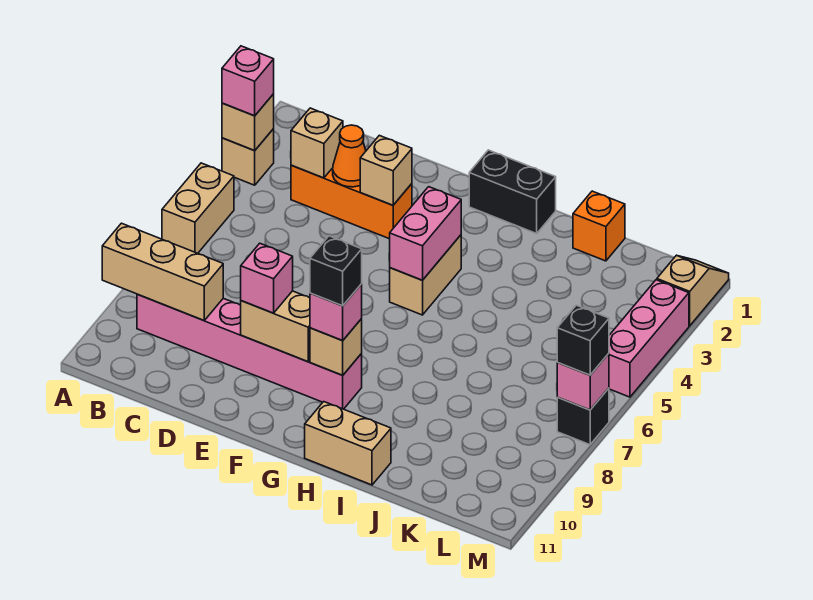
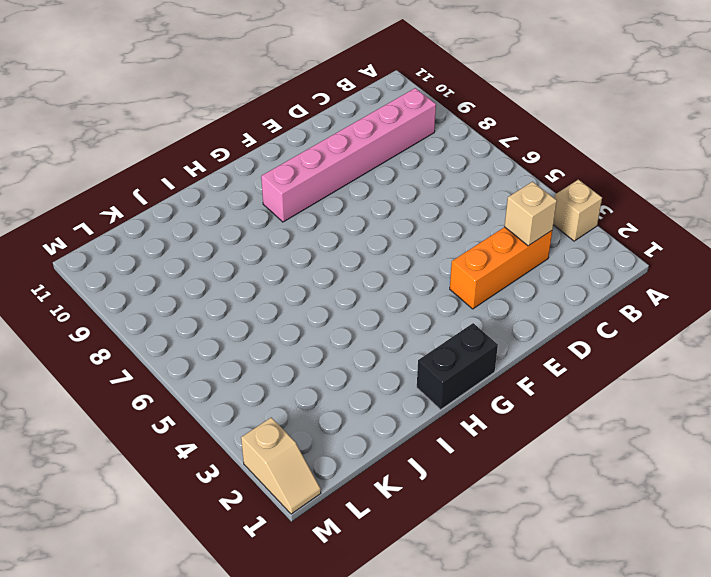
none -> tan 1x2 brick [162,163,234,253]
none -> tan 1x2 brick [390,235,461,315]
none -> tan 1x2 brick [305,402,391,485]

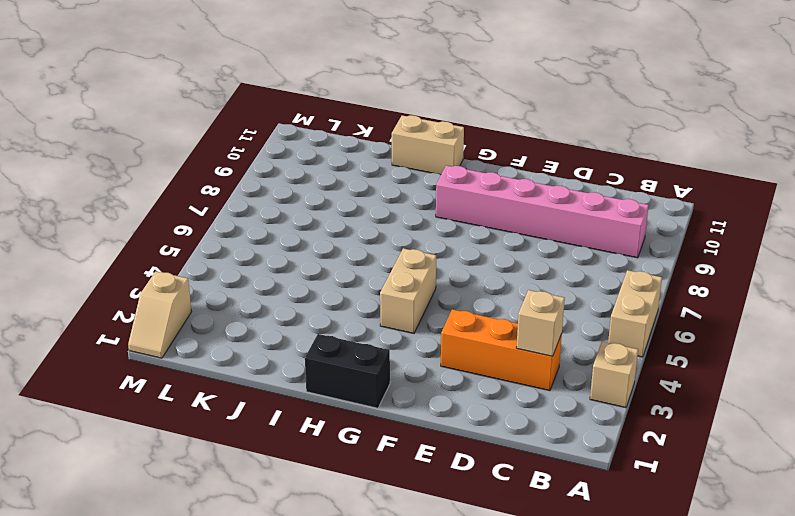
none -> orange 1x1 brick [573,191,625,261]
none -> pink 1x3 brick [609,280,689,397]
none -> black 1x1 brick [557,388,609,445]

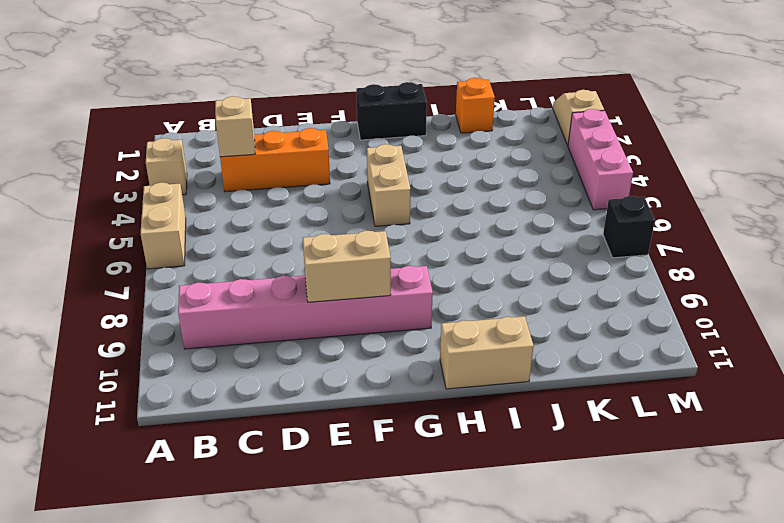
none -> tan 1x1 brick [222,94,274,151]
none -> tan 1x3 brick [102,223,223,320]
none -> orange 1x1 cone [333,125,366,187]

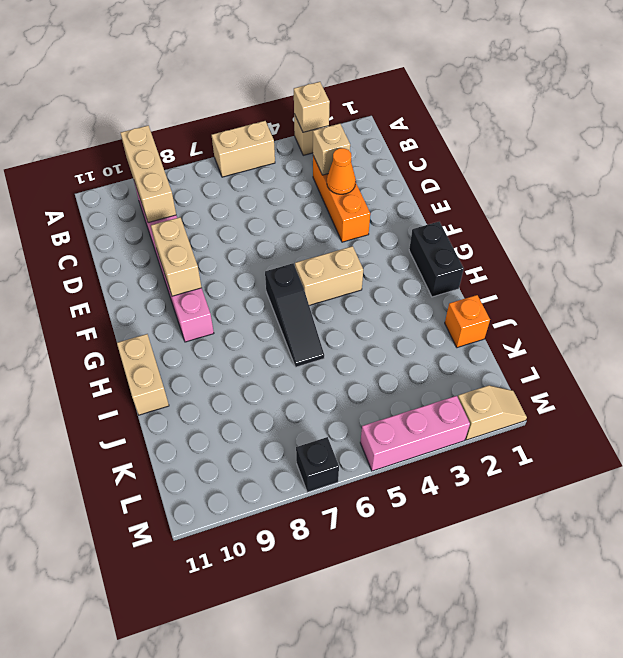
black 1x3 slope [265,263,324,367] -> none
none -> tan 1x1 brick [360,135,412,205]
none -> pink 1x2 brick [390,187,461,280]
none -> tan 1x1 brick [310,319,362,375]

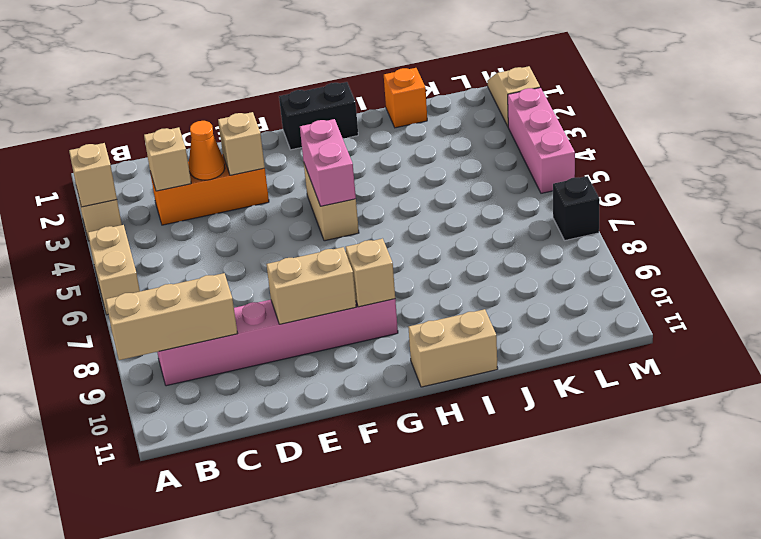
none -> pink 1x1 brick [557,353,609,410]
none -> pink 1x1 brick [222,46,274,116]
none -> pink 1x1 brick [241,243,293,313]

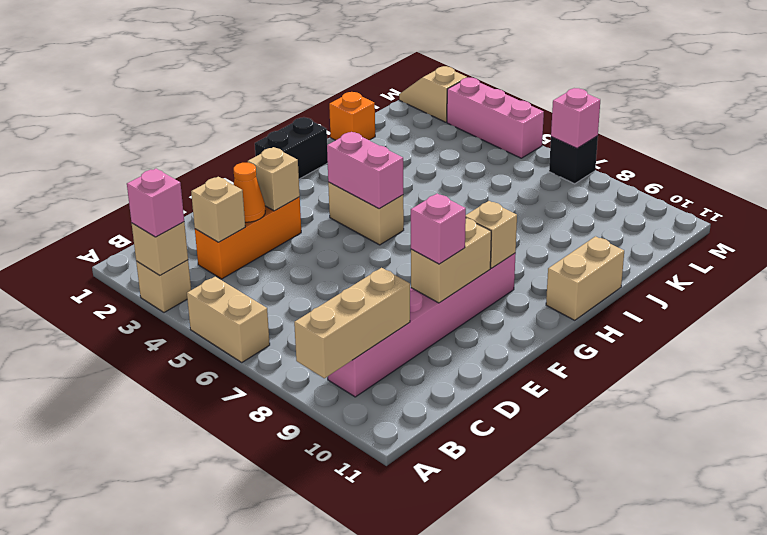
none -> pink 1x1 brick [310,284,362,341]
none -> black 1x1 brick [557,305,609,375]
none -> black 1x1 brick [310,236,362,306]

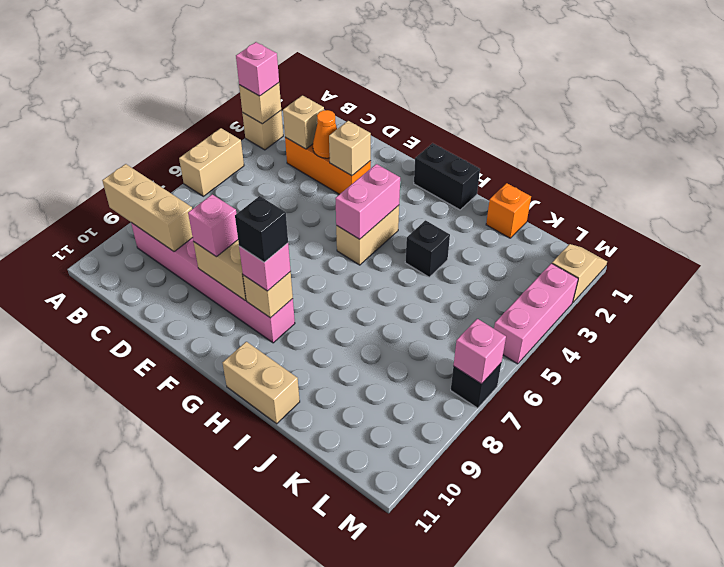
black 1x1 brick [405,220,450,277] -> black 1x1 brick moved to [557,305,609,375]

